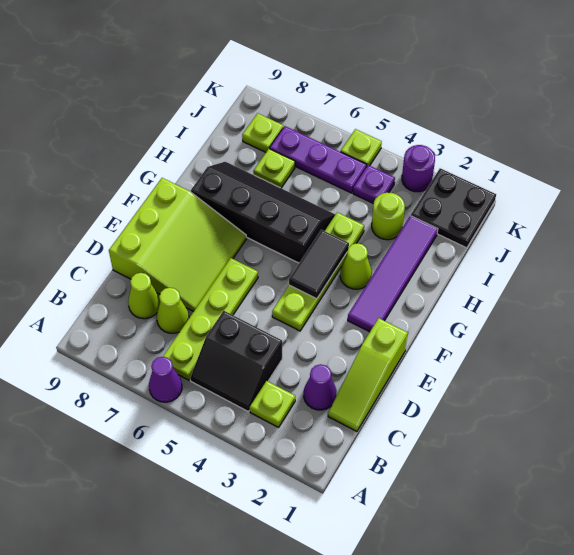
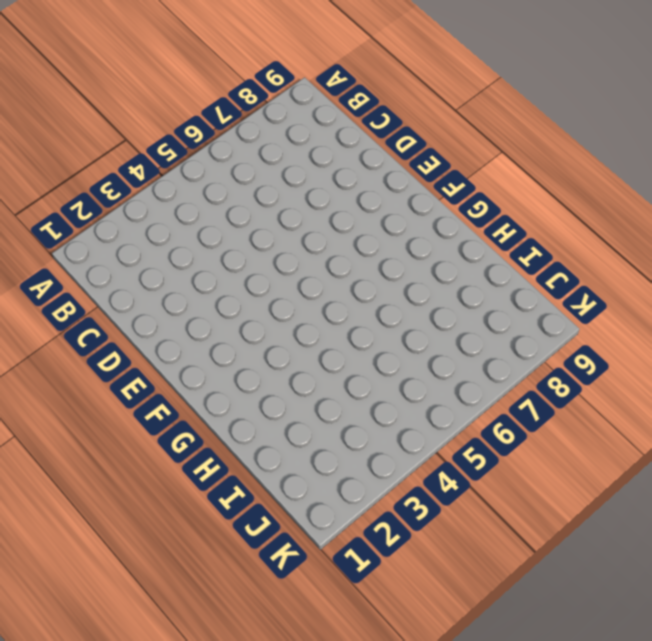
none -> purple 1x1 cone [149,357,182,402]
none -> lime 1x1 plate [250,381,295,427]
none -> black 2x2 slope [190,311,282,411]

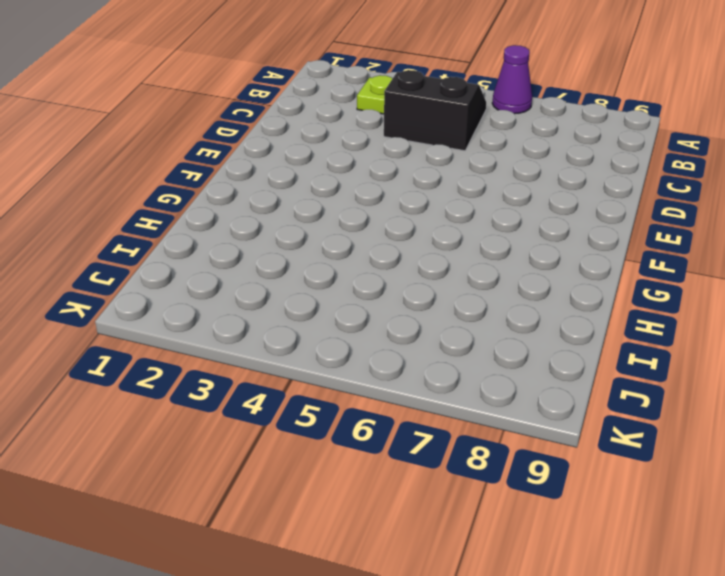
none -> lime 1x4 plate [163,258,258,380]
none -> lime 1x3 slope [328,318,408,431]
none -> purple 1x1 cone [304,364,337,410]

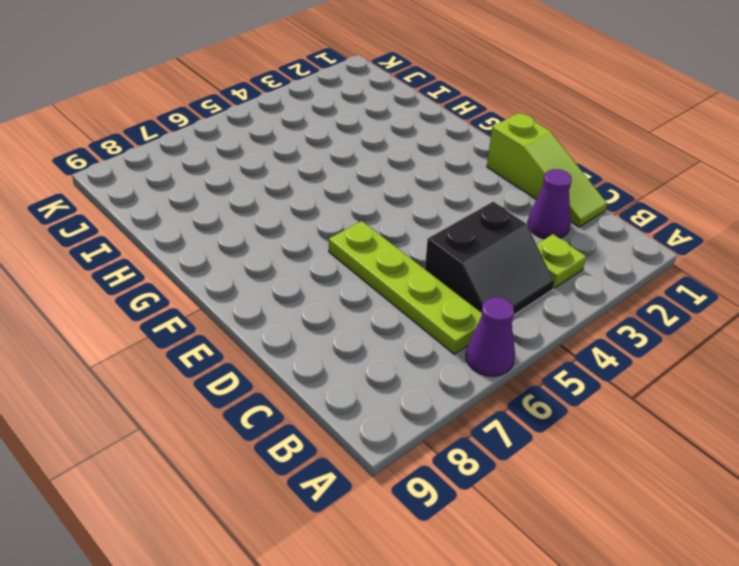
none -> lime 1x1 cone [157,288,189,333]
none -> lime 1x1 cone [128,273,160,319]
none -> lime 3x3 slope [109,178,247,311]

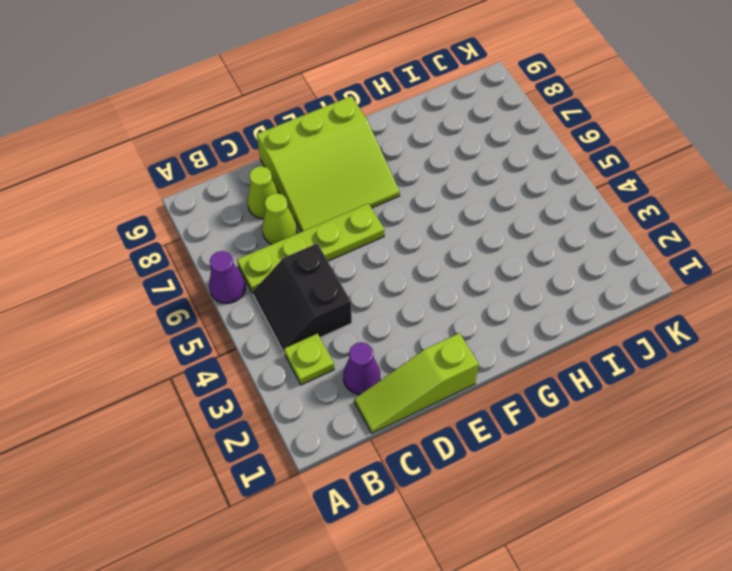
none -> lime 1x4 plate [272,212,364,331]
none -> purple 1x4 tile [348,216,438,332]
none -> lime 1x1 cone [340,243,372,289]

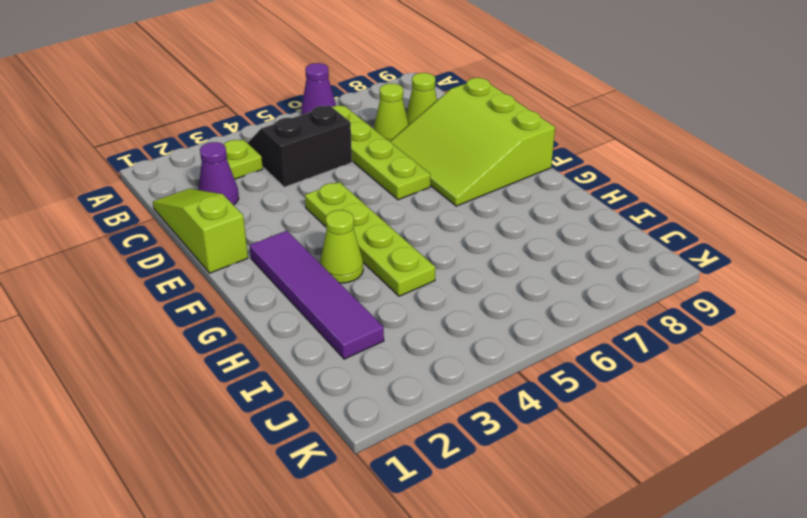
none -> black 2x4 slope [191,162,335,263]
none -> lime 1x1 round brick [372,193,405,240]
none -> lime 1x1 plate [253,149,295,188]

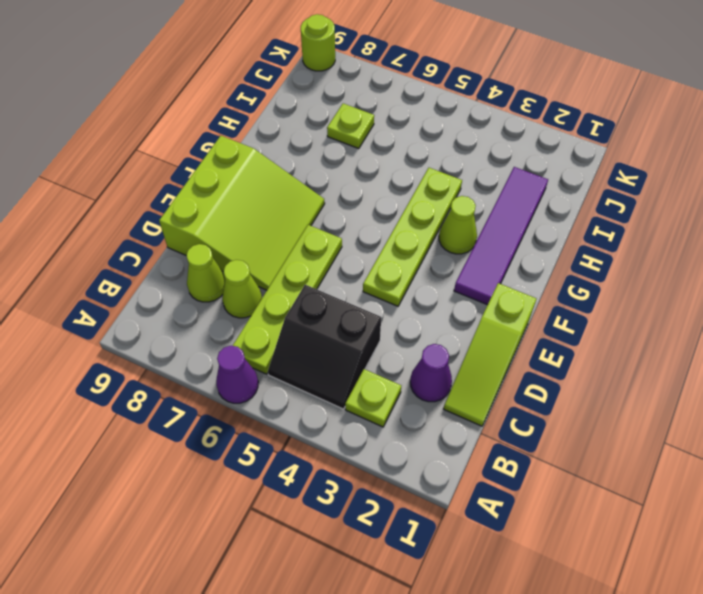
lime 1x1 round brick [301,14,335,71] -> lime 1x1 round brick moved to [372,193,405,240]
none -> black 2x4 slope [191,162,335,263]
none -> black 2x2 plate [411,168,496,248]
none -> purple 1x1 plate [353,165,395,203]

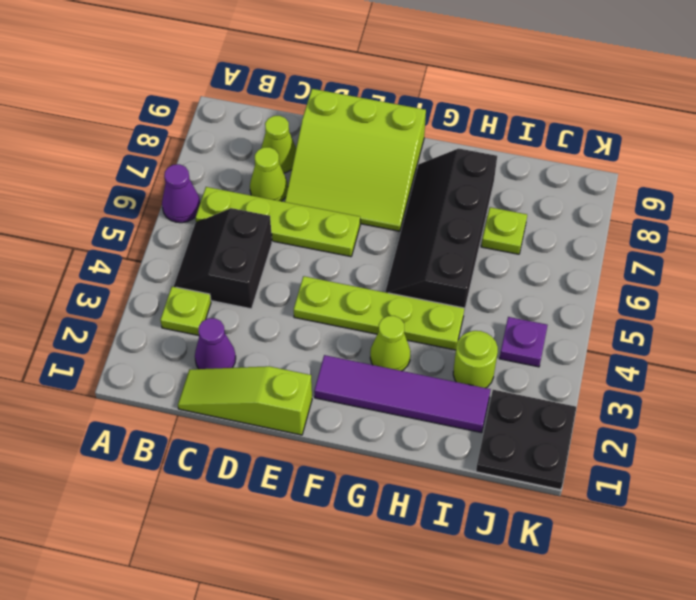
black 2x4 slope [385,149,497,312] -> black 2x4 slope turned to [191,162,335,263]
none -> purple 1x3 plate [270,126,367,193]
none -> lime 1x1 plate [242,113,283,152]
none -> purple 1x1 round brick [402,145,435,192]

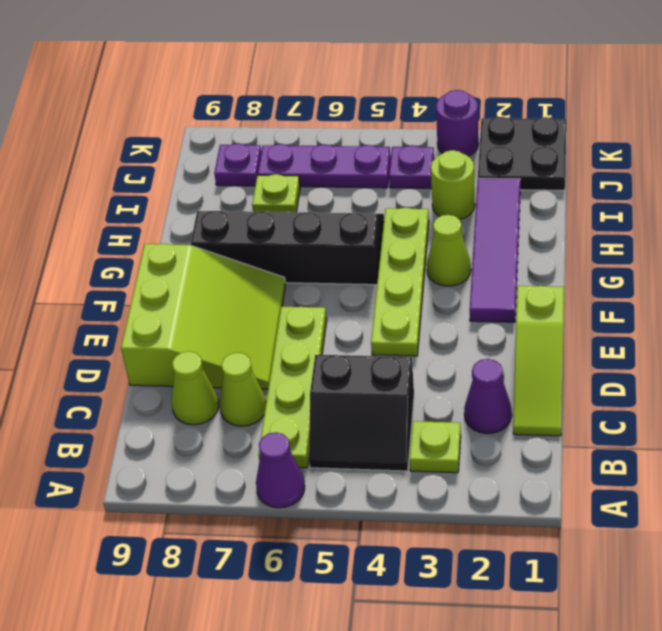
purple 1x1 plate [214,143,261,186] -> lime 1x1 plate [242,113,283,152]
none -> lime 1x1 plate [341,129,382,166]
none -> black 1x2 tile [289,230,349,299]

